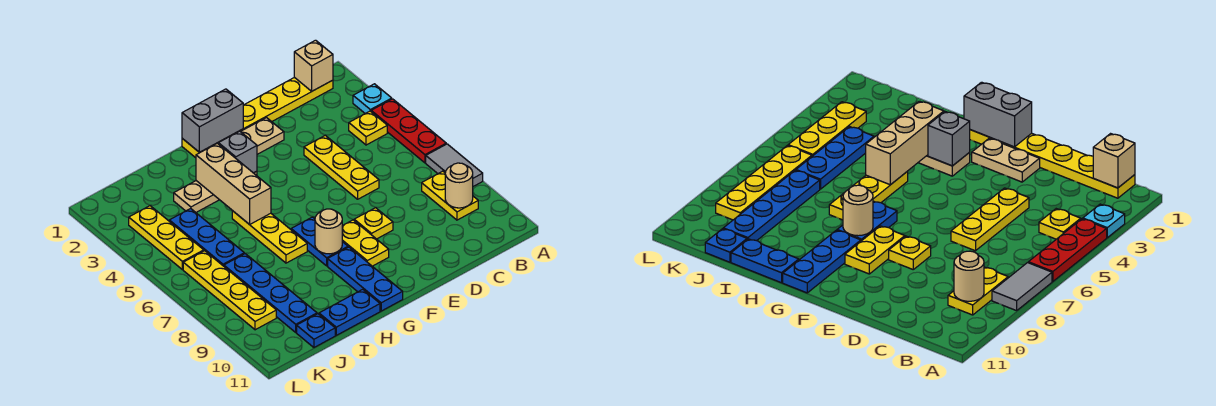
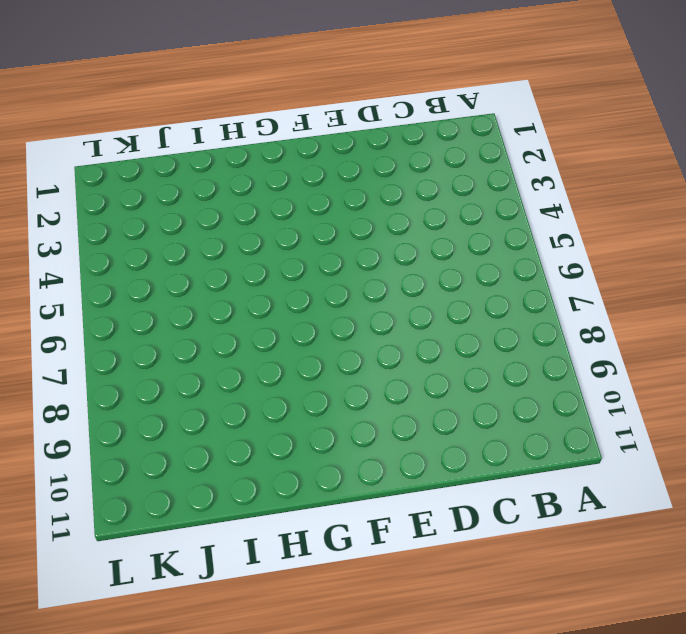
none -> cyan 1x1 plate [353,84,392,114]
none -> red 1x3 plate [371,99,446,163]
none -> grey 1x2 tile [426,144,483,186]

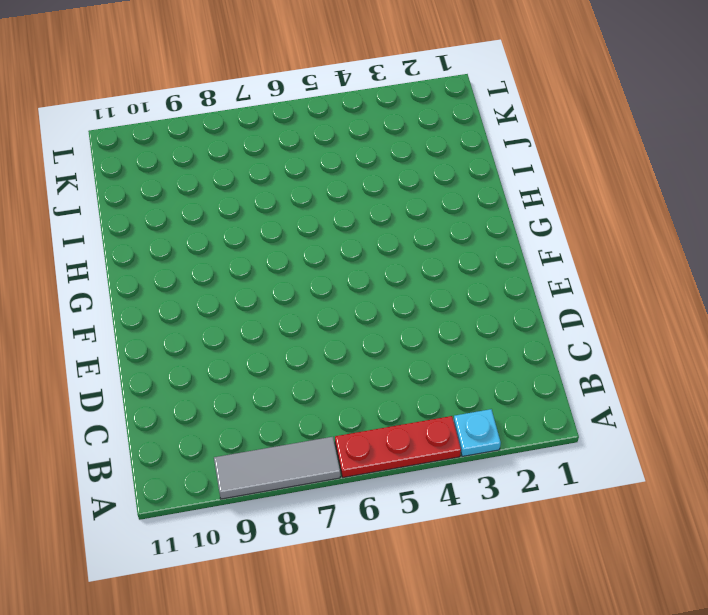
grey 1x3 tile [214,437,340,499] -> grey 1x2 tile [426,144,483,186]
none -> yellow 1x6 plate [182,77,333,158]
none -> yellow 1x1 plate [349,111,387,145]
none -> yellow 1x2 plate [422,171,478,220]

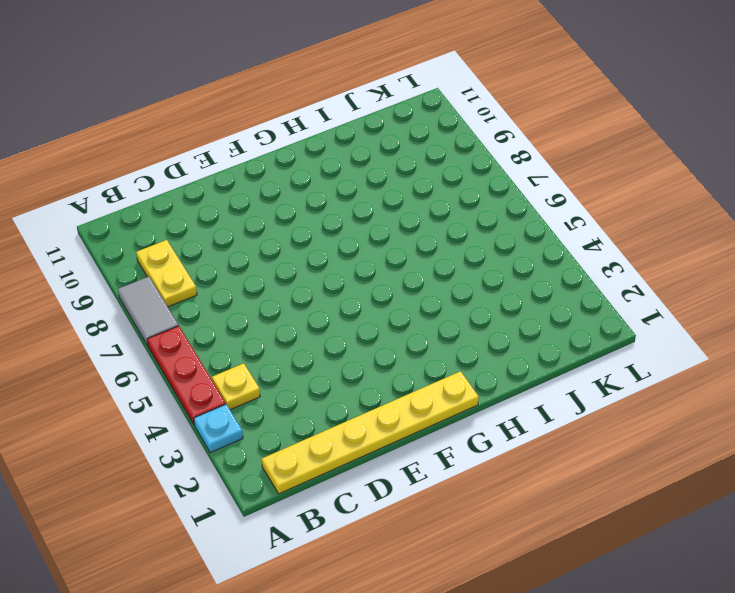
none -> yellow 1x3 plate [304,135,379,199]
none -> tan 1x2 plate [241,118,284,154]
none -> yellow 1x1 plate [354,208,393,239]

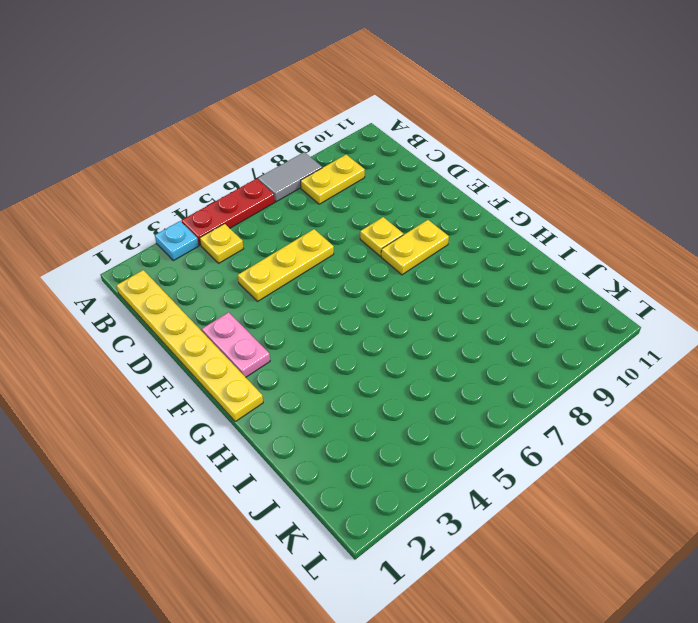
pink 1x2 plate [202,312,270,377] -> tan 1x2 plate [241,118,284,154]
none -> tan 1x3 plate [174,171,257,212]
none -> blue 1x2 plate [291,217,348,266]
none -> blue 1x3 plate [328,247,403,311]

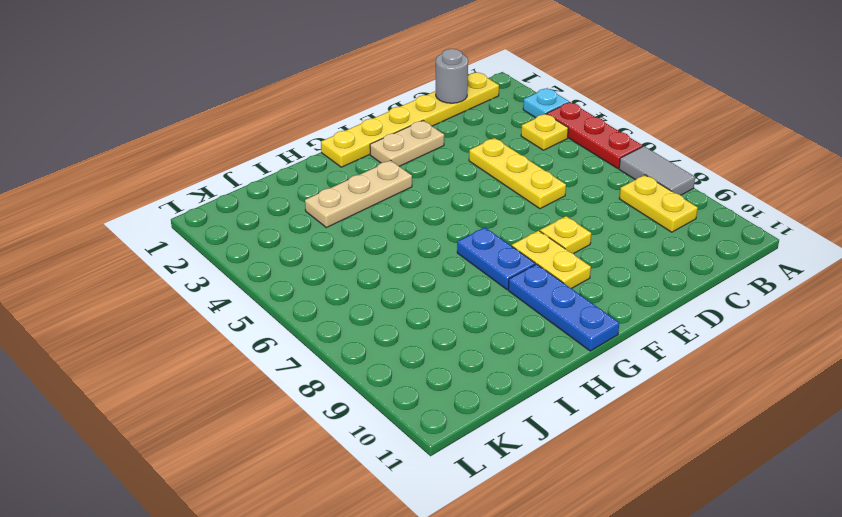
grey 1x1 round brick [436,49,468,103] -> none
none -> yellow 1x3 plate [232,211,307,263]
none -> blue 1x2 plate [319,289,380,335]
none -> blue 1x3 plate [169,208,244,266]

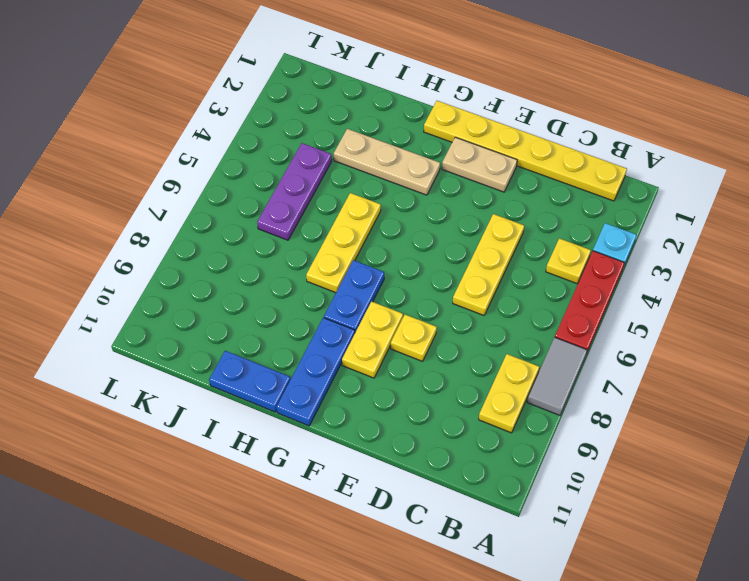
purple 1x3 plate [257,143,332,240] -> blue 1x3 plate [169,208,244,266]
none -> blue 1x4 plate [224,254,317,332]
none -> blue 1x1 plate [297,314,335,347]
none -> yellow 1x3 plate [129,206,204,270]

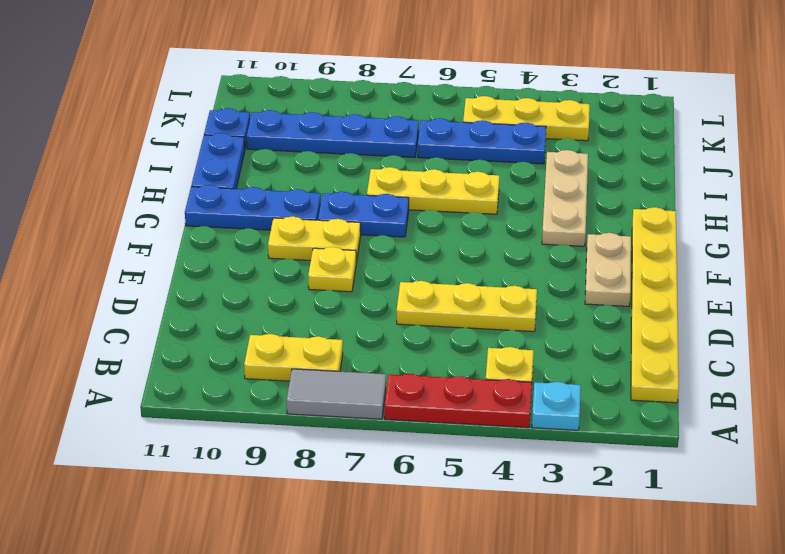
none -> yellow 1x4 plate [183,251,276,330]
none -> tan 1x1 brick [294,40,333,91]
none -> tan 1x1 round brick [445,163,473,208]

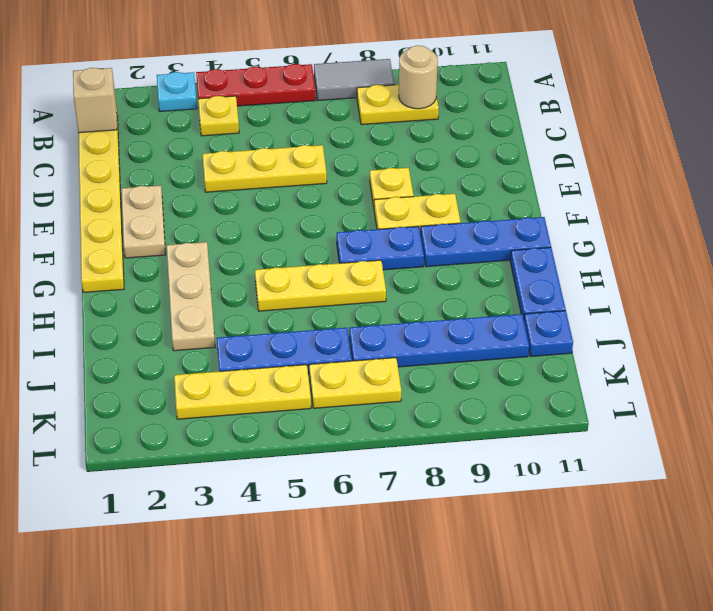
yellow 1x2 plate [309,358,401,408] -> yellow 1x4 plate [183,251,276,330]
none -> grey 1x2 brick [182,89,243,152]
none -> grey 1x1 brick [218,131,257,173]
none -> tan 1x1 round brick [315,209,342,254]

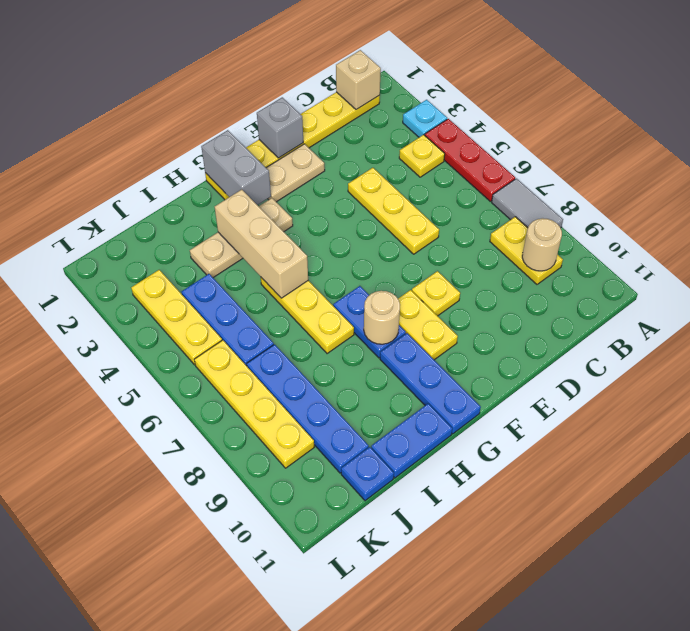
grey 1x1 brick [257,97,303,158] -> grey 1x1 brick moved to [218,131,257,173]
grey 1x2 brick [201,130,271,205] -> grey 1x2 brick turned to [182,89,243,152]

